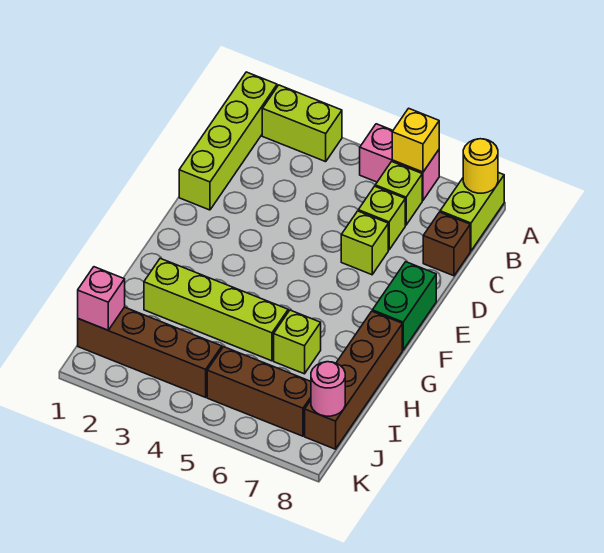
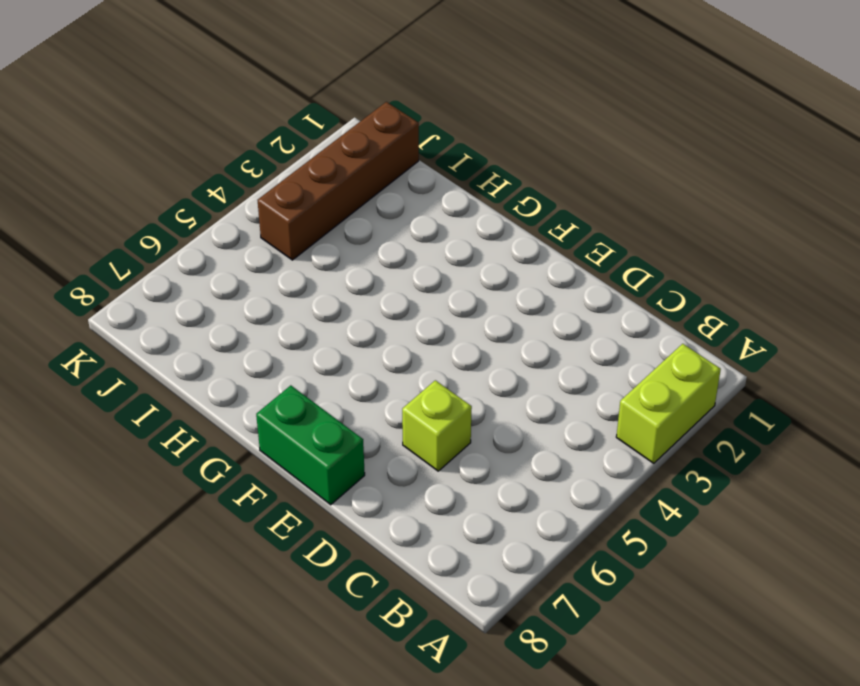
none -> lime 1x4 brick [179,72,277,210]
none -> pink 1x2 brick [360,124,439,200]
none -> lime 1x2 brick [440,173,504,251]

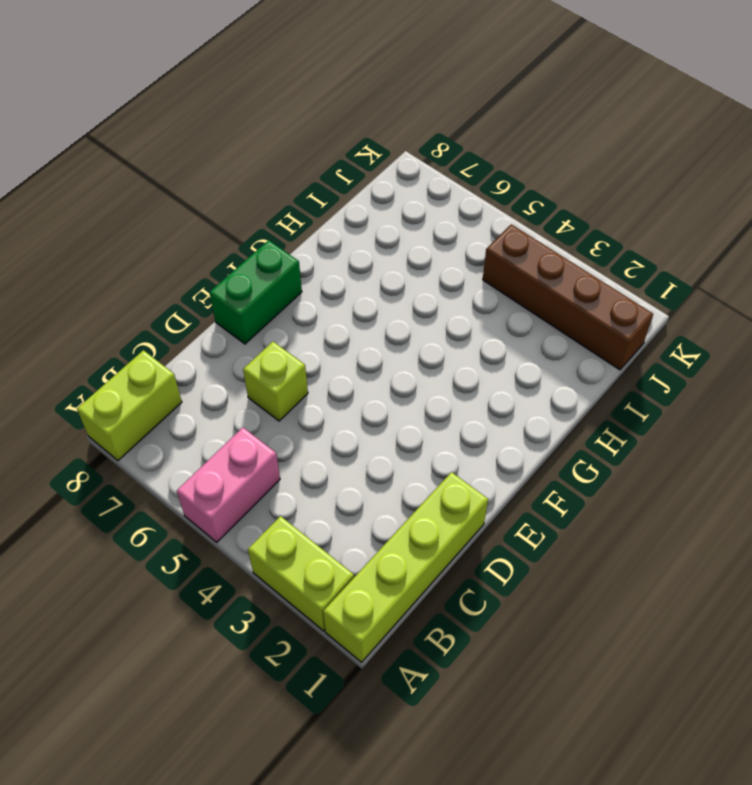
pink 1x2 brick [177,427,280,542] -> pink 1x2 brick turned to [360,124,439,200]
none -> lime 1x1 brick [375,162,422,225]
none -> lime 1x1 brick [358,186,405,250]
none -> brown 1x1 brick [423,212,470,276]

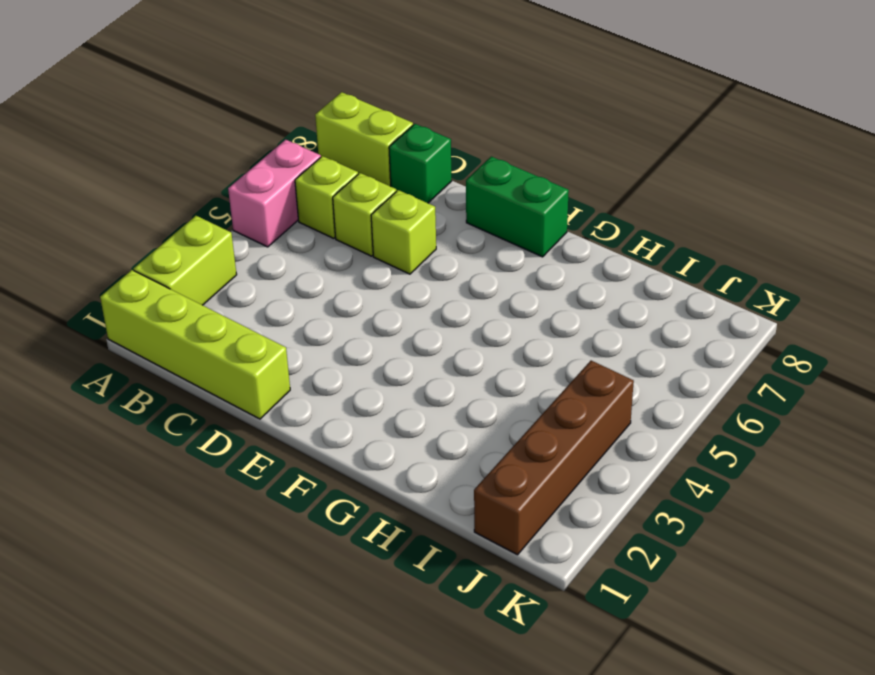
green 1x1 brick [389,124,452,203] -> brown 1x1 brick [423,212,470,276]
none -> brown 1x4 brick [305,311,402,449]
none -> lime 1x4 brick [144,258,288,361]
none -> lime 1x1 brick [274,310,321,374]

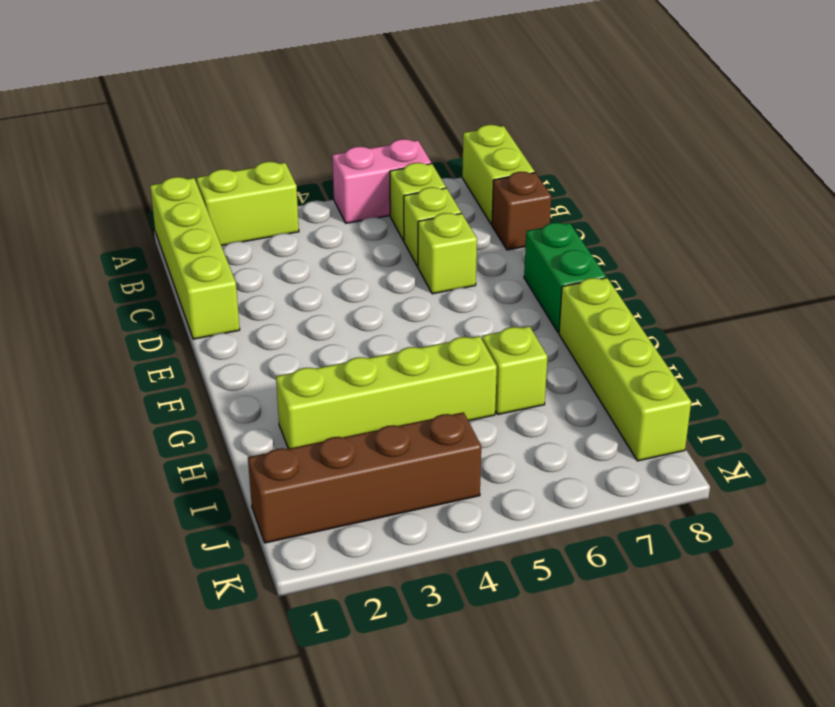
lime 1x4 brick [559,278,691,461] -> brown 1x4 brick [305,311,402,449]
none -> brown 1x3 brick [207,347,311,436]
none -> yellow 1x1 brick [392,108,439,172]
none -> yellow 1x1 round brick [463,139,498,193]

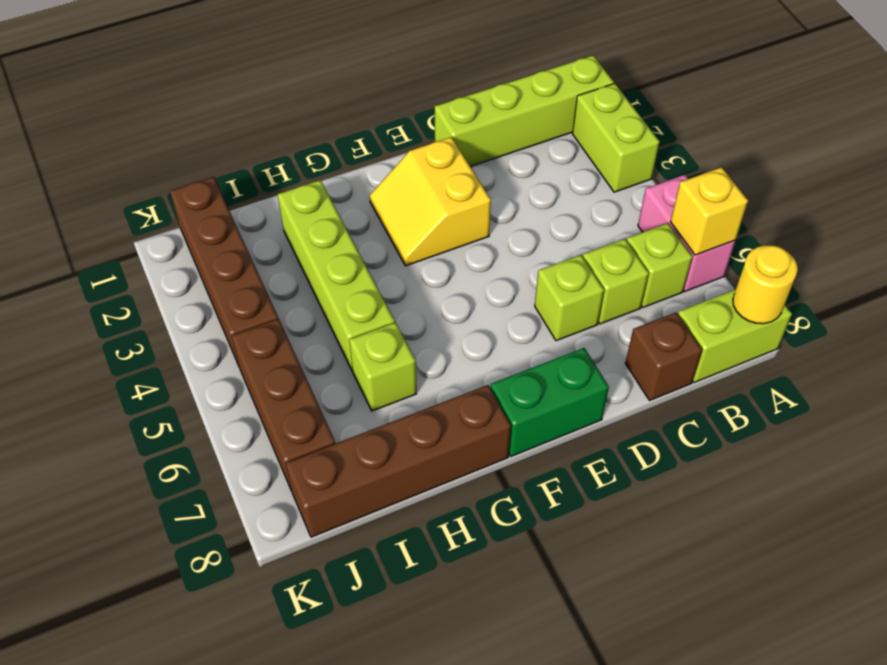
yellow 2x2 slope [370,137,491,266] -> none
none -> pink 1x1 brick [78,267,125,330]
none -> pink 1x1 round brick [311,362,345,416]

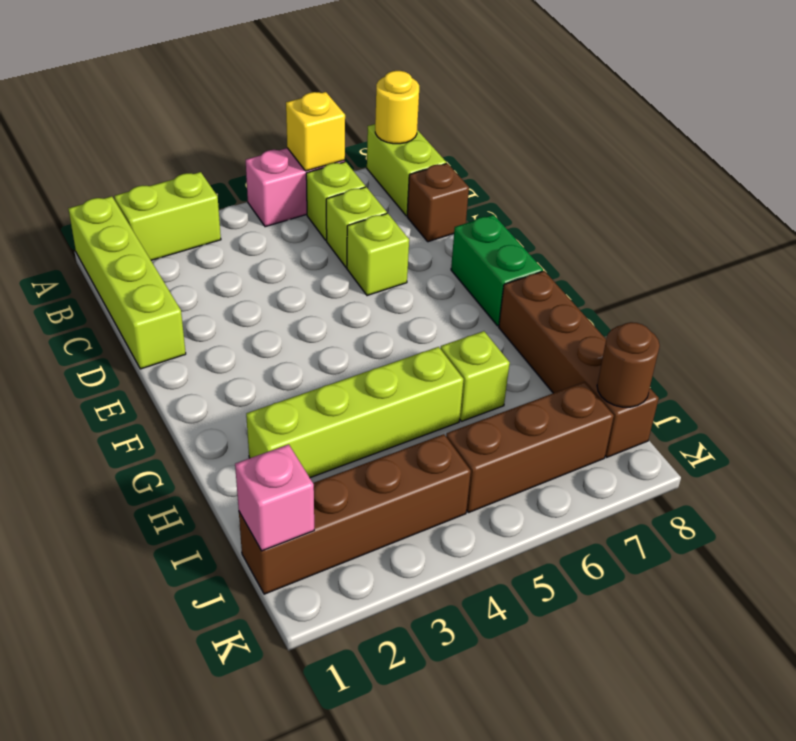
brown 1x1 round brick [597,322,660,407] -> pink 1x1 round brick [311,362,345,416]

